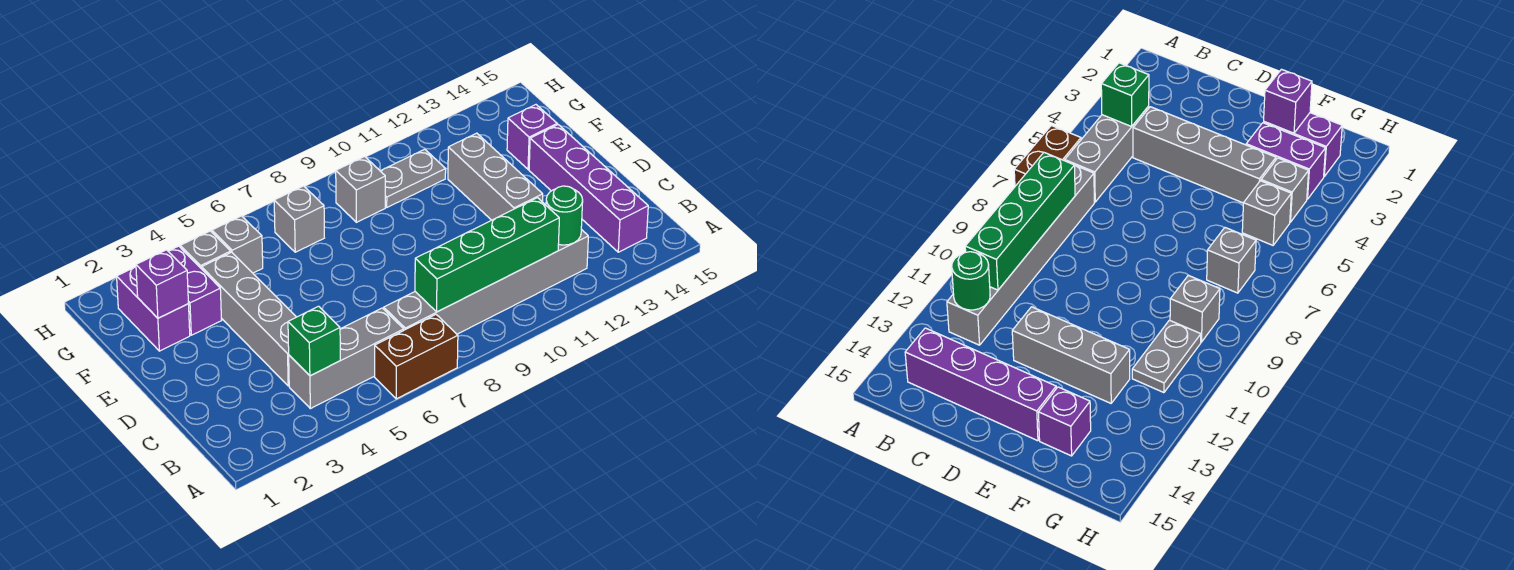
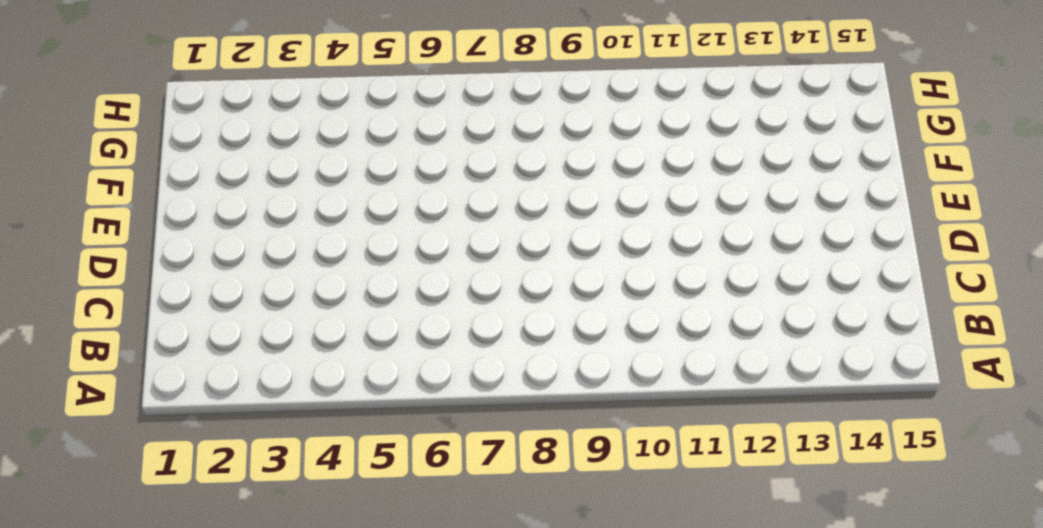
none -> brown 1x2 brick [375,315,458,399]
none -> grey 1x3 brick [289,308,404,409]
none -> grey 1x6 brick [384,229,588,334]

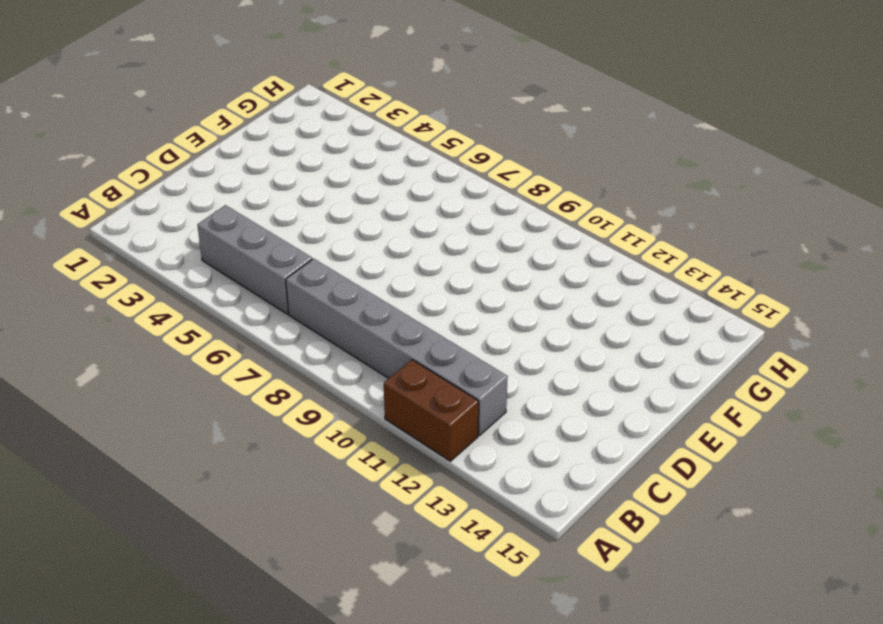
brown 1x2 brick [384,360,479,461] -> brown 1x2 brick moved to [375,315,458,399]
none -> purple 1x4 brick [529,125,648,252]
none -> grey 1x4 brick [202,252,296,386]
none -> grey 1x3 brick [448,133,543,220]

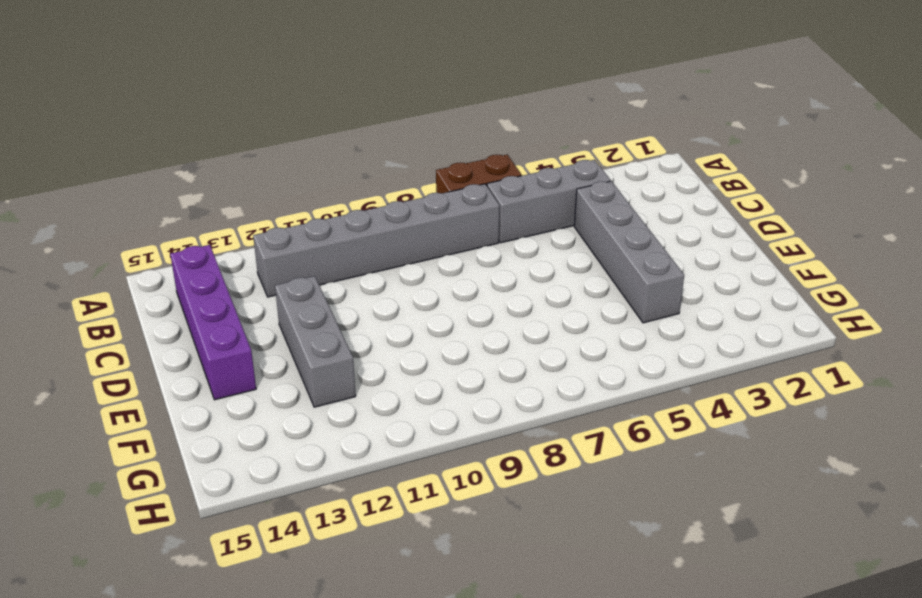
none -> purple 1x2 brick [117,267,190,351]
none -> purple 1x2 brick [168,246,222,335]
none -> purple 1x1 brick [507,105,557,169]

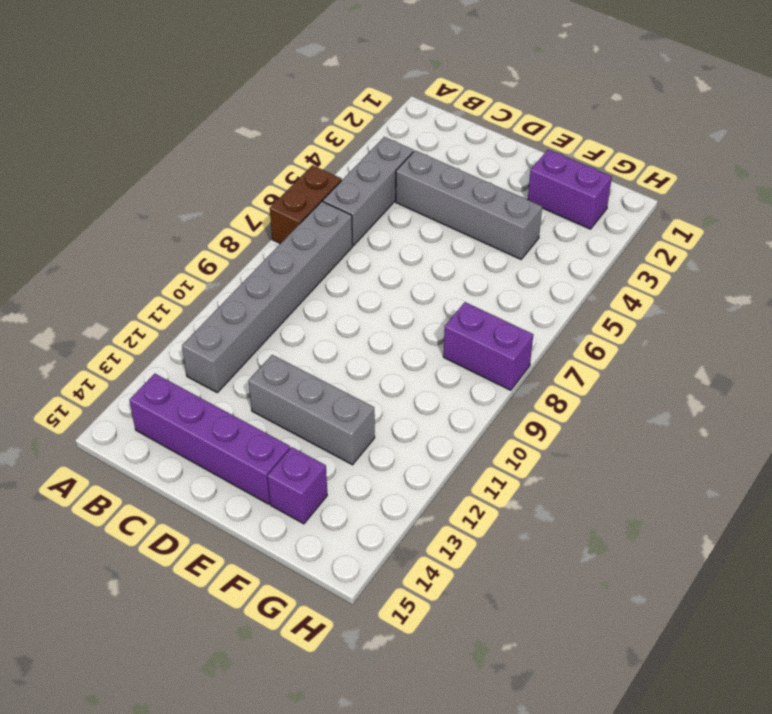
purple 1x2 brick [443,302,533,390] -> purple 1x2 brick moved to [168,246,222,335]
none -> grey 1x1 brick [180,231,231,269]
none -> grey 1x1 brick [212,216,263,273]
none -> grey 1x1 brick [274,186,324,252]

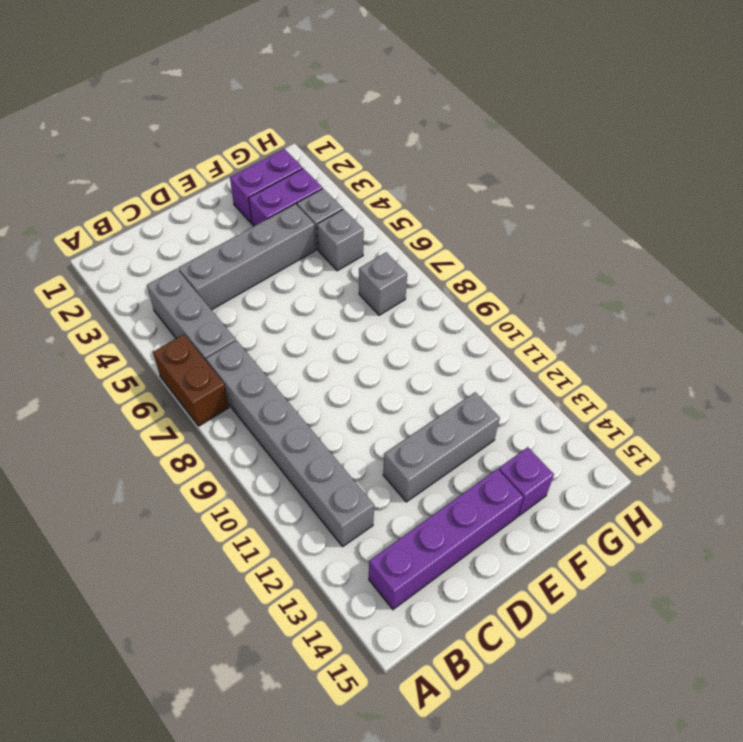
none -> grey 1x1 brick [336,157,385,222]
none -> grey 1x2 plate [381,149,446,207]
none -> green 1x1 brick [288,306,340,376]

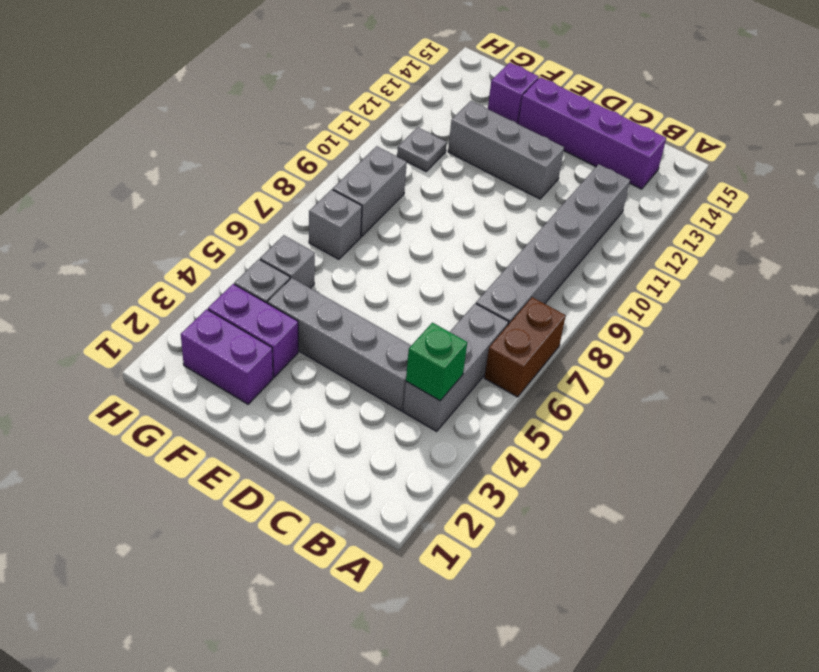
grey 1x2 brick [333,146,407,236] -> grey 1x1 brick [336,157,385,222]
grey 1x1 plate [397,127,447,171] -> grey 1x2 plate [381,149,446,207]
none -> green 1x4 brick [415,198,559,312]
none -> green 1x1 round brick [546,186,583,245]
none -> purple 1x1 brick [136,250,188,318]

